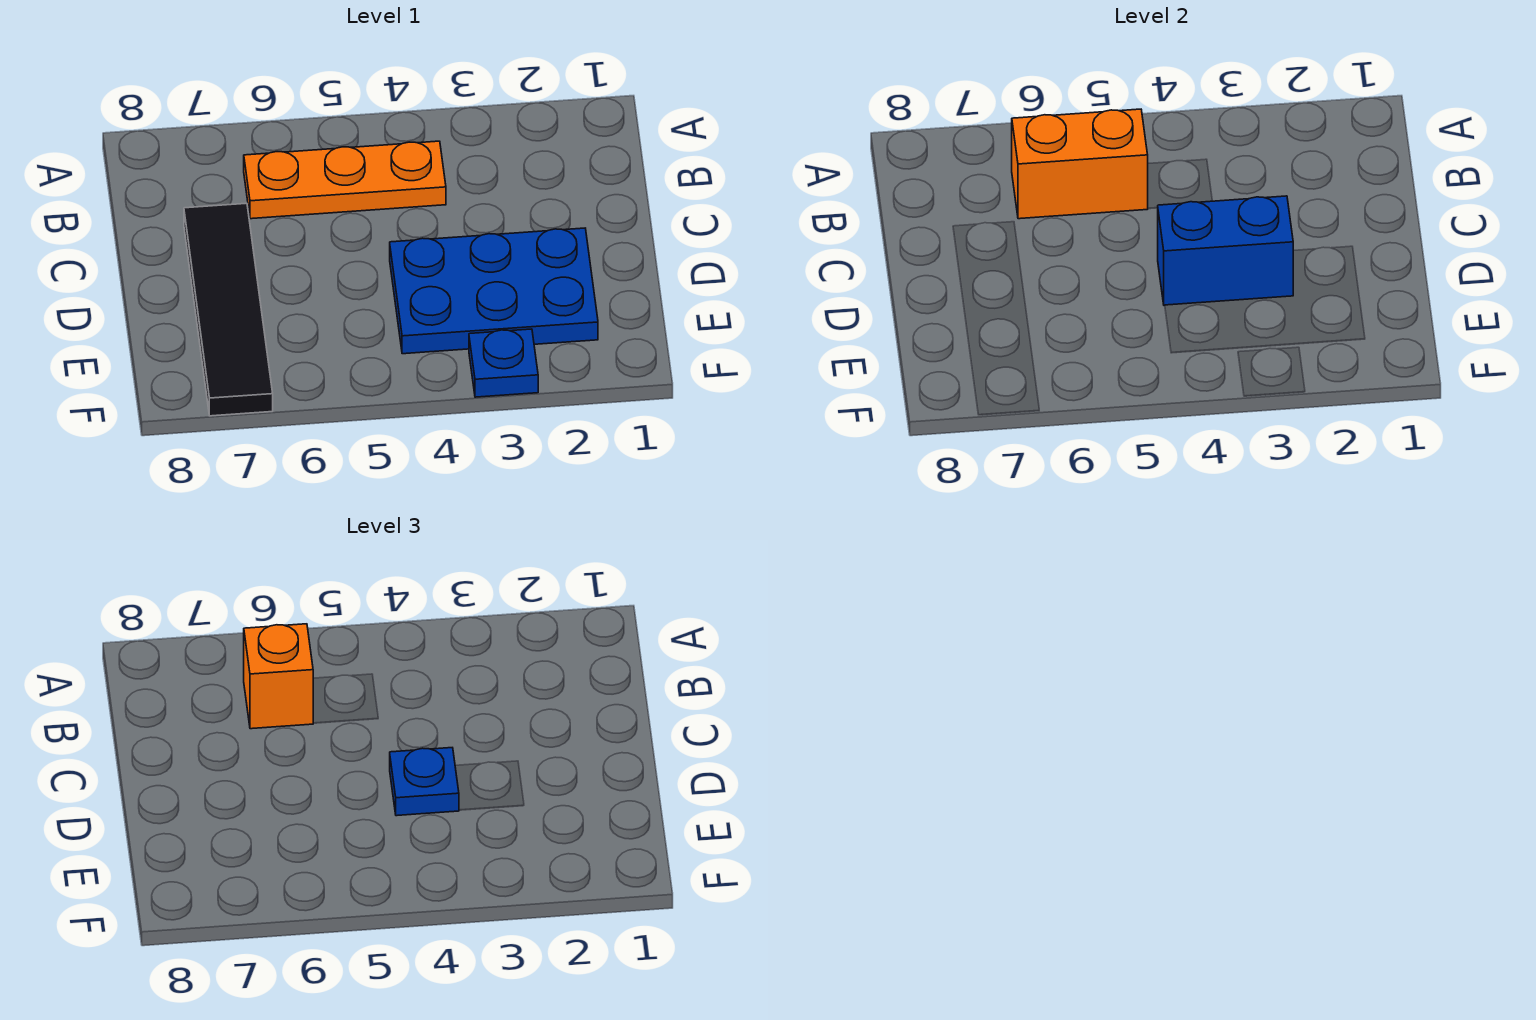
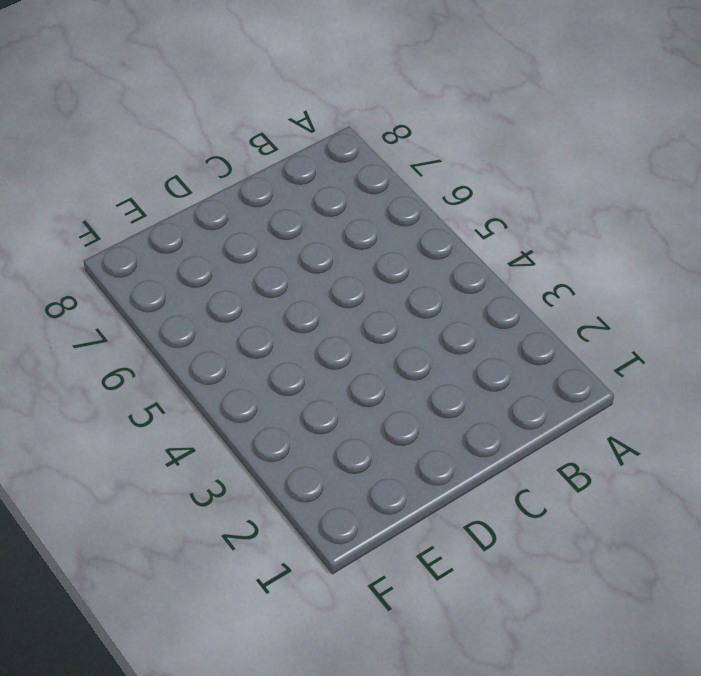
none -> orange 1x3 plate [244,141,446,219]
none -> black 1x4 tile [184,203,273,416]

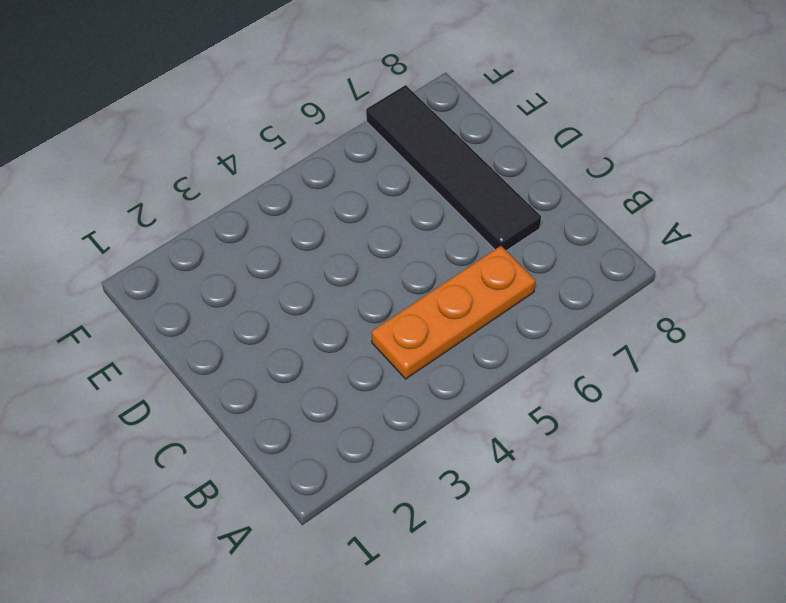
none -> blue 2x3 plate [390,228,598,354]
none -> blue 1x1 plate [469,329,538,397]

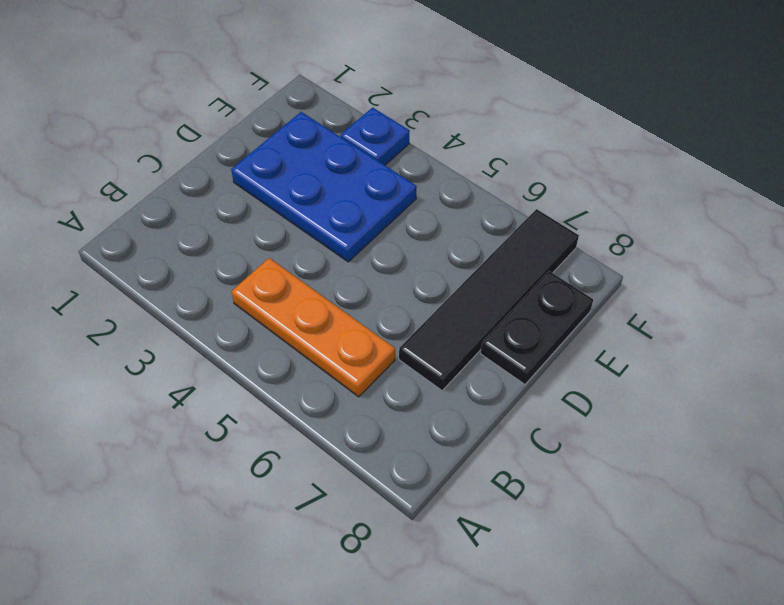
black 1x2 plate [481,271,593,384] -> none
none -> orange 1x2 brick [1012,109,1148,219]
none -> blue 1x2 brick [1158,196,1293,306]

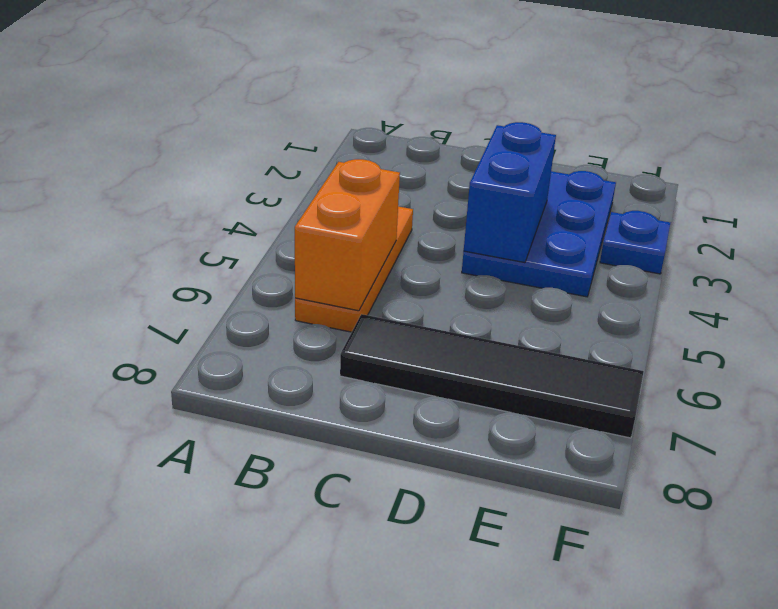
none -> orange 1x1 brick [244,624,313,729]
none -> blue 1x1 plate [390,748,459,816]

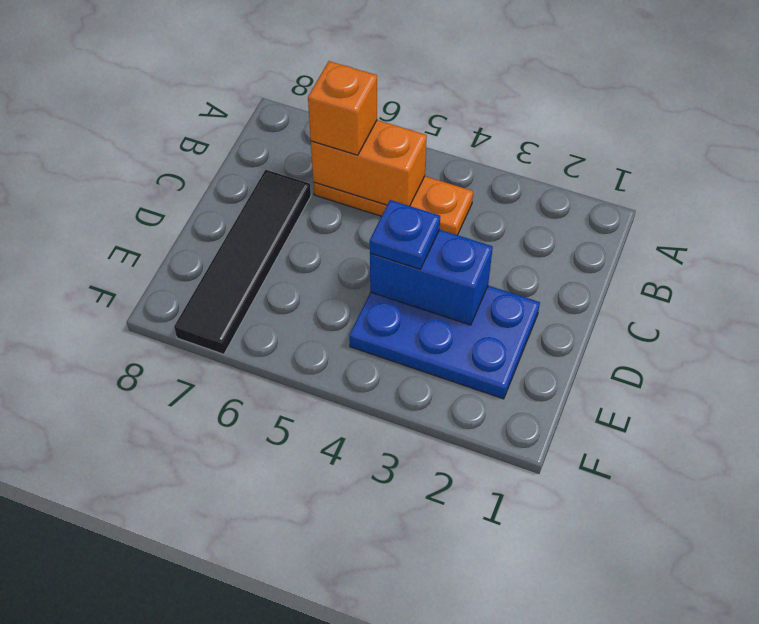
none -> blue 1x1 plate [469,329,538,397]

